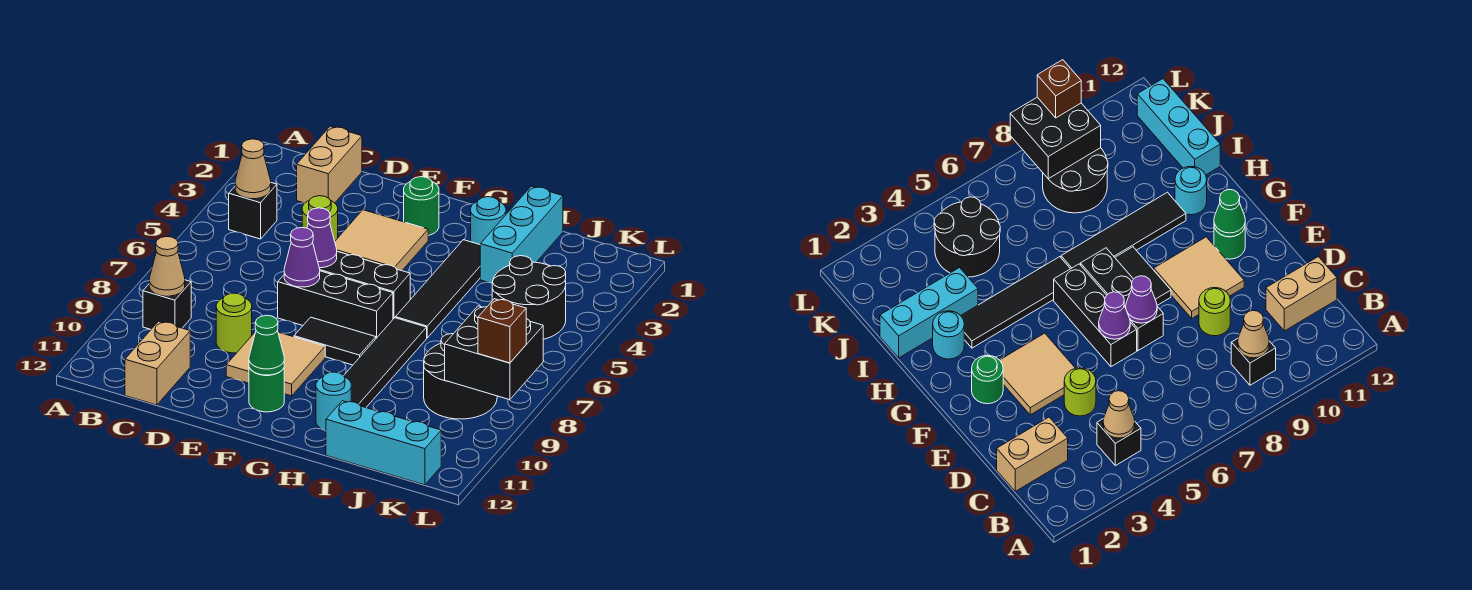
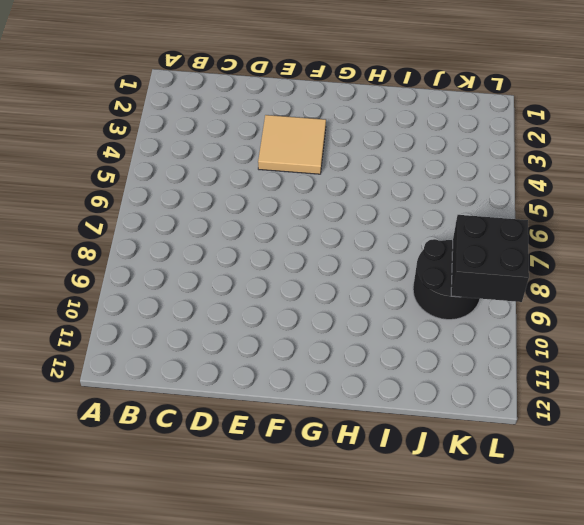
none -> black 1x1 brick [229,183,277,239]
none -> black 1x1 brick [143,280,191,330]
none -> tan 1x2 brick [297,126,362,203]

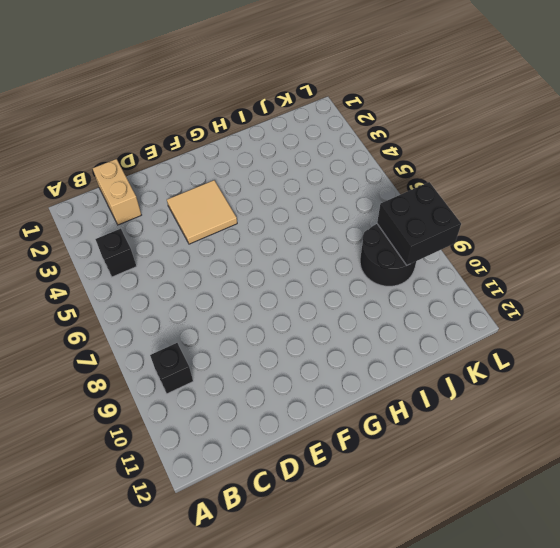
none -> tan 1x2 brick [125,321,190,405]
none -> lime 1x1 round brick [302,196,338,241]
none -> lime 1x1 round brick [216,293,252,353]

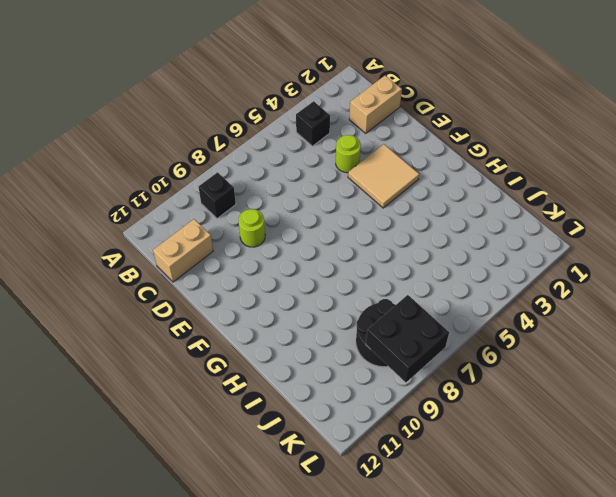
none -> black 1x3 brick [319,252,410,319]
none -> black 1x3 brick [278,271,393,338]
none -> tan 2x2 tile [226,332,325,396]

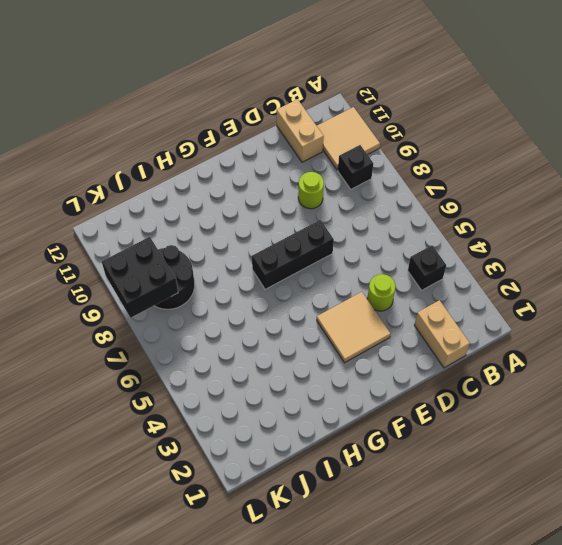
tan 2x2 tile [317,107,380,170] -> tan 2x2 tile moved to [226,332,325,396]
none -> black 1x3 brick [319,252,410,319]
none -> green 1x1 round brick [404,177,439,236]
none -> black 1x2 tile [294,317,376,365]

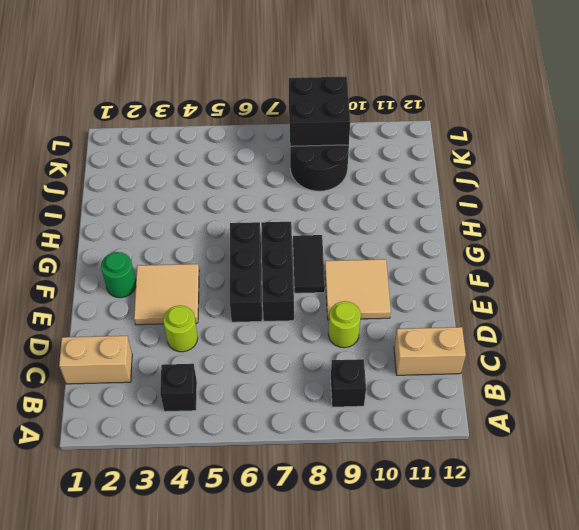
none -> green 1x1 round brick [249,367,284,412]
none -> cyan 1x1 round brick [471,197,506,244]
none -> black 1x4 tile [395,240,480,338]

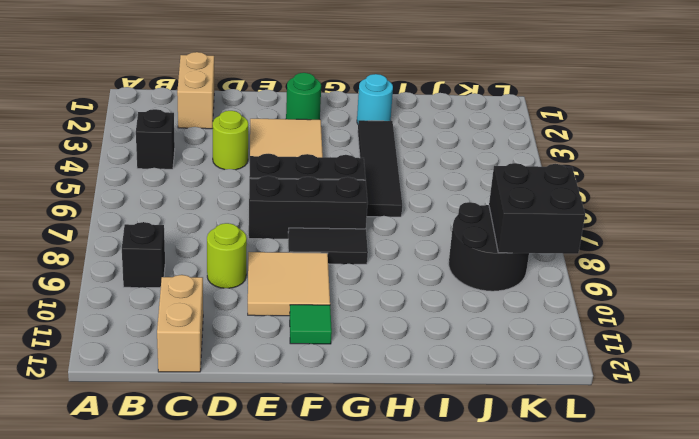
green 1x1 tile [290,305,332,344] -> green 1x1 round brick [249,367,284,412]
none -> black 1x4 tile [344,318,427,408]
none -> cyan 1x1 round brick [316,372,351,431]
none -> cyan 1x3 brick [480,186,563,283]

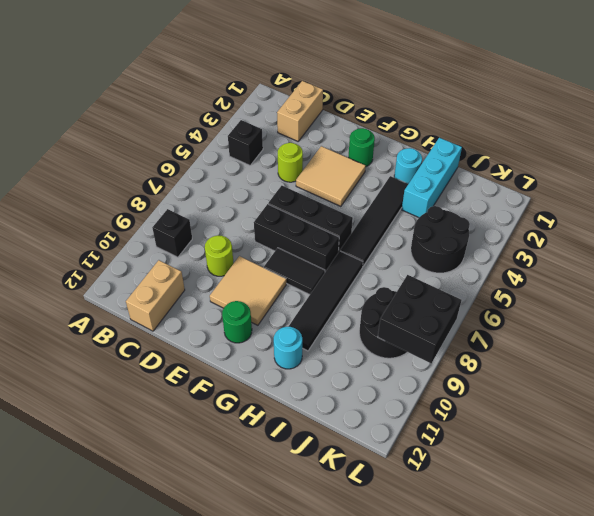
none -> cyan 1x3 brick [326,401,441,485]
none -> tan 1x1 cone [235,139,271,199]
none -> tan 1x1 cone [149,237,185,296]

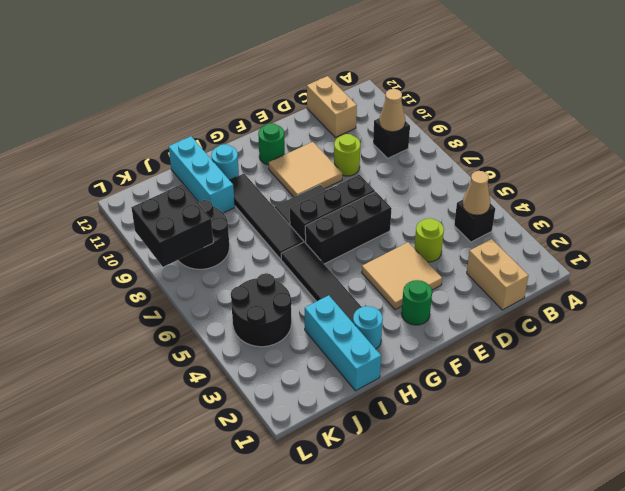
cyan 1x3 brick [169,136,235,213] -> cyan 1x3 brick turned to [326,401,441,485]
none -> purple 1x1 cone [307,208,337,268]
none -> purple 1x1 cone [284,227,320,287]
none -> green 1x1 cone [249,315,284,375]

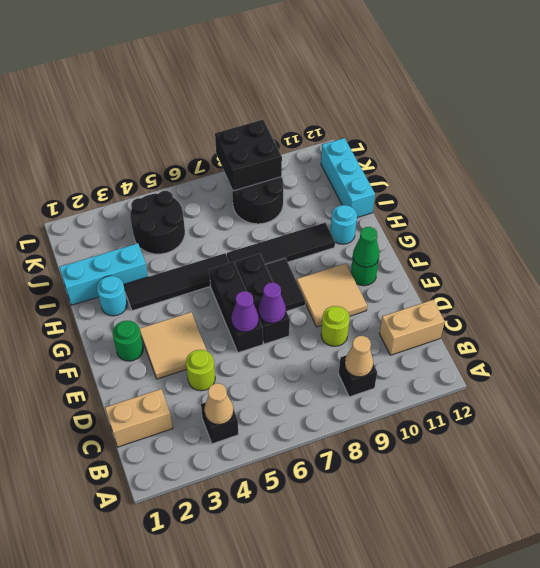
none -> brown 1x1 brick [478,299,526,363]

